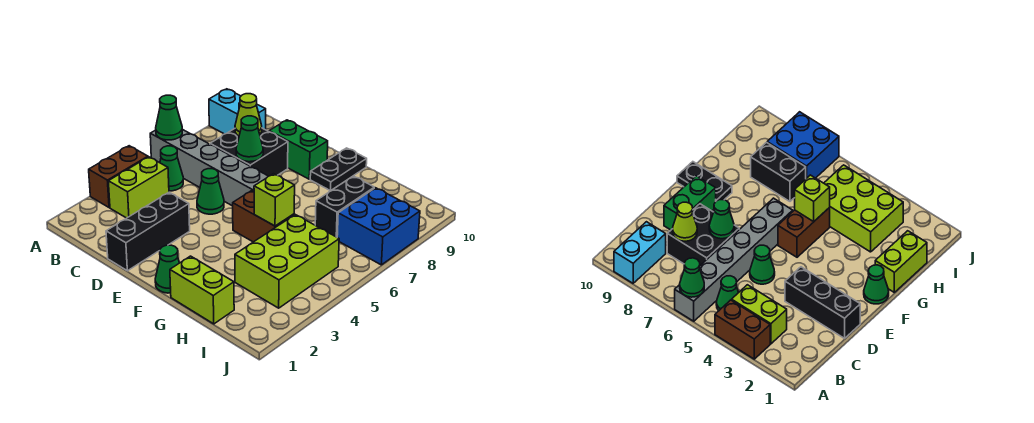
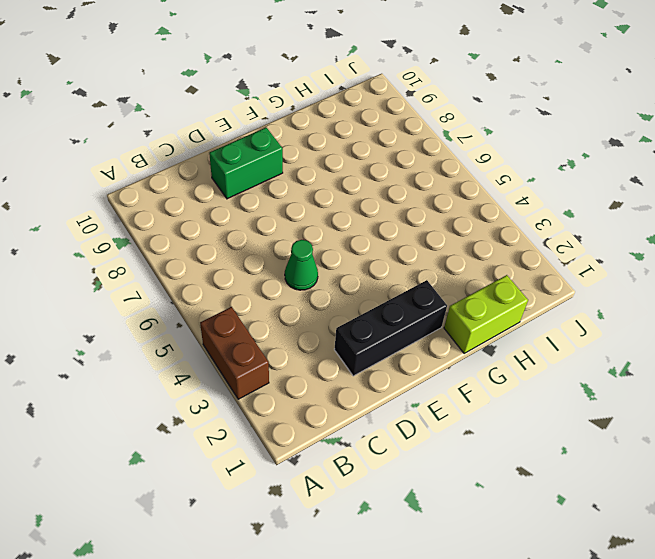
black 1x3 brick [334,280,447,376] -> black 1x3 brick turned to [106,192,190,271]
none -> grey 1x6 brick [150,129,268,206]
none -> cyan 1x2 brick [209,89,266,134]
none -> lime 1x2 brick [108,157,169,218]

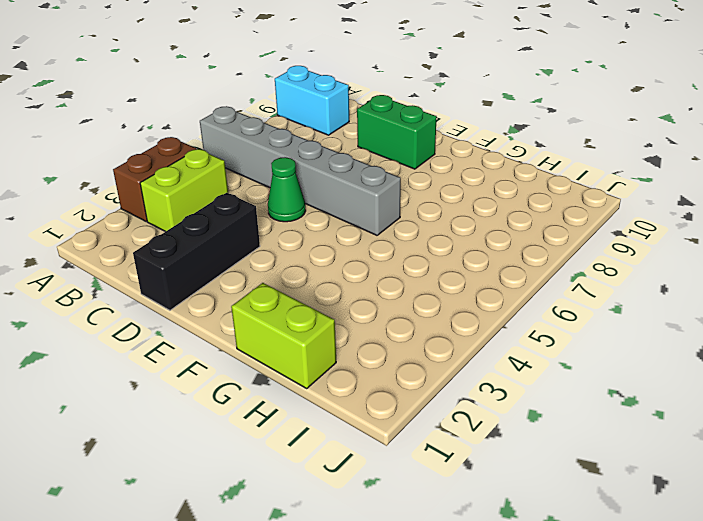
none -> green 1x1 cone [160,146,183,191]
none -> black 2x2 brick [210,128,288,176]
none -> green 1x1 cone [155,245,179,293]

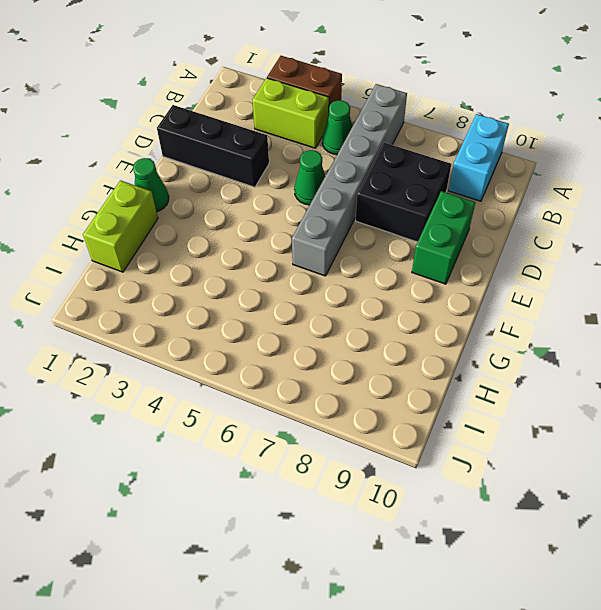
none -> brown 1x2 brick [233,191,294,242]
none -> black 1x2 plate [310,148,367,191]
none -> lime 2x3 brick [235,215,339,308]

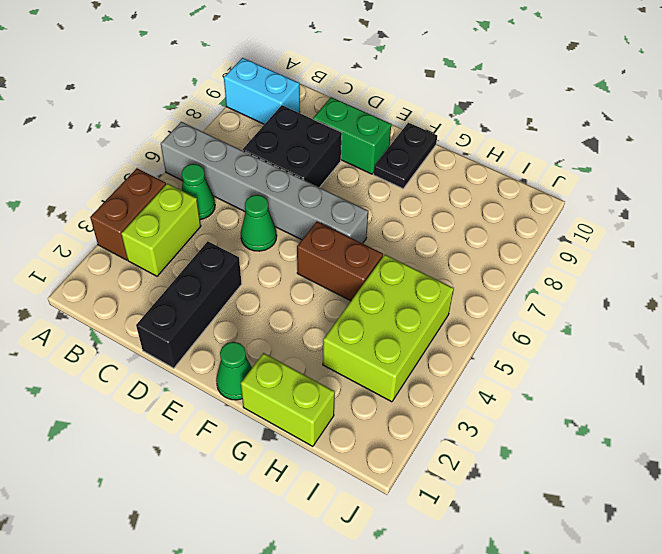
none -> black 1x2 brick [315,176,374,237]
none -> blue 2x2 brick [337,188,420,265]
none -> green 1x1 cone [156,95,182,140]

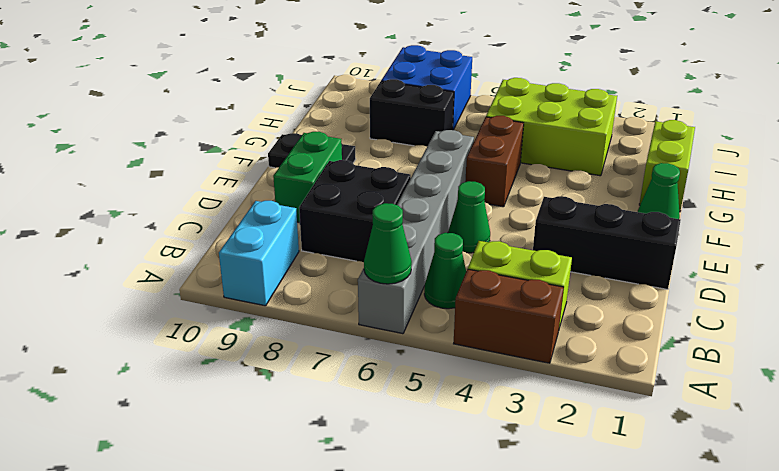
none -> lime 1x1 cone [235,94,262,136]
none -> green 1x1 cone [236,116,263,162]
none -> lime 1x1 brick [254,174,295,226]

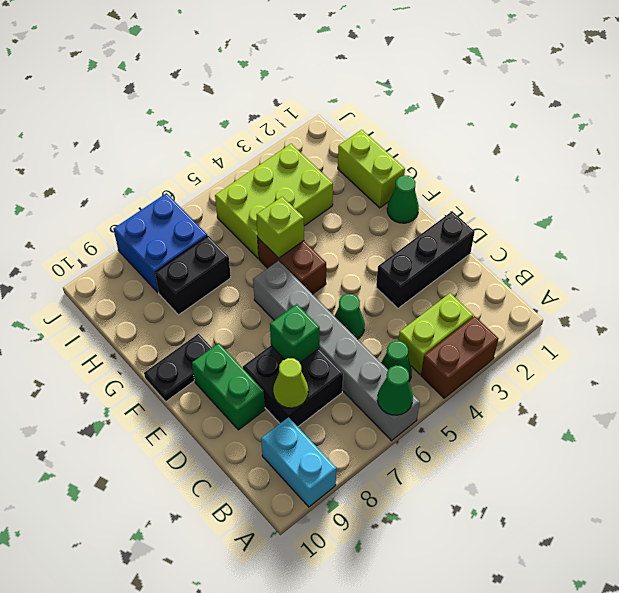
green 1x1 brick [270,304,320,363] -> green 1x1 cone [236,116,263,162]

